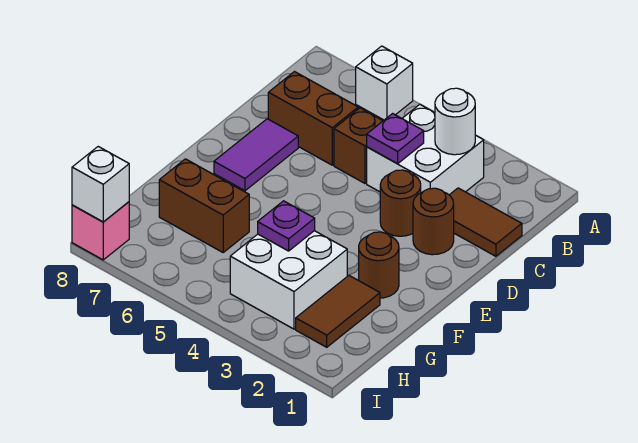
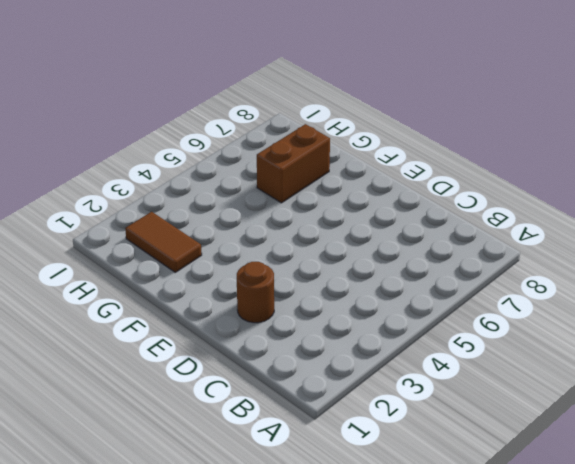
none -> white 1x1 brick [356,46,413,120]
none -> white 2x2 brick [367,104,484,195]
none -> brown 1x2 tile [450,188,522,256]

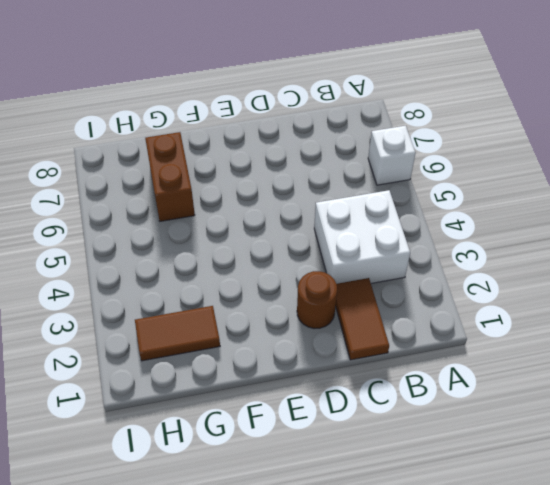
none -> brown 1x1 brick [334,108,383,183]
none -> brown 1x2 brick [268,72,358,165]
none -> brown 1x1 round brick [380,170,421,236]

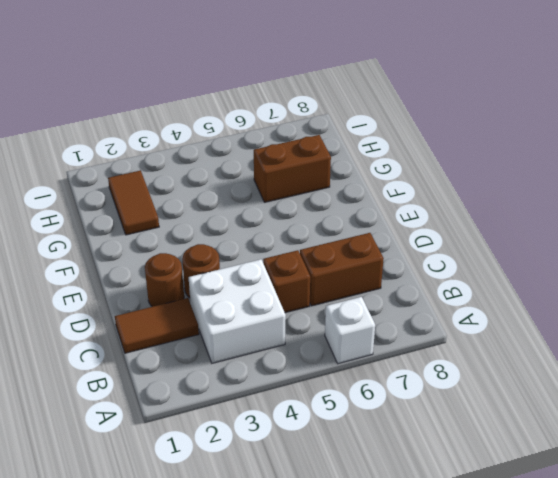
none -> purple 1x2 tile [214,119,298,191]
none -> brown 1x1 round brick [359,232,399,298]
none -> white 2x2 brick [230,231,347,329]

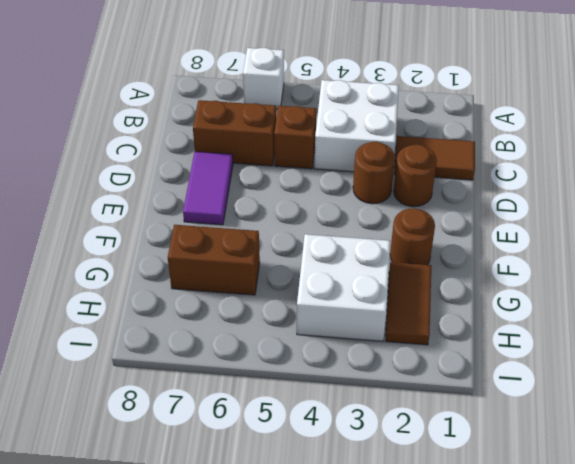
none -> pink 1x1 brick [72,202,129,260]
none -> white 1x1 round brick [435,88,475,155]
none -> purple 1x1 plate [367,114,424,164]

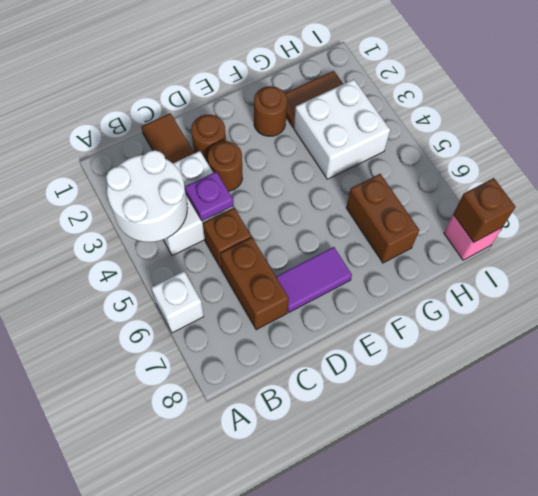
white 2x2 round brick [106,150,187,242] -> white 1x1 round brick [435,88,475,155]
brown 1x1 brick [453,178,516,243] -> white 1x1 brick [72,147,129,222]
none -> purple 1x1 plate [258,201,315,251]

